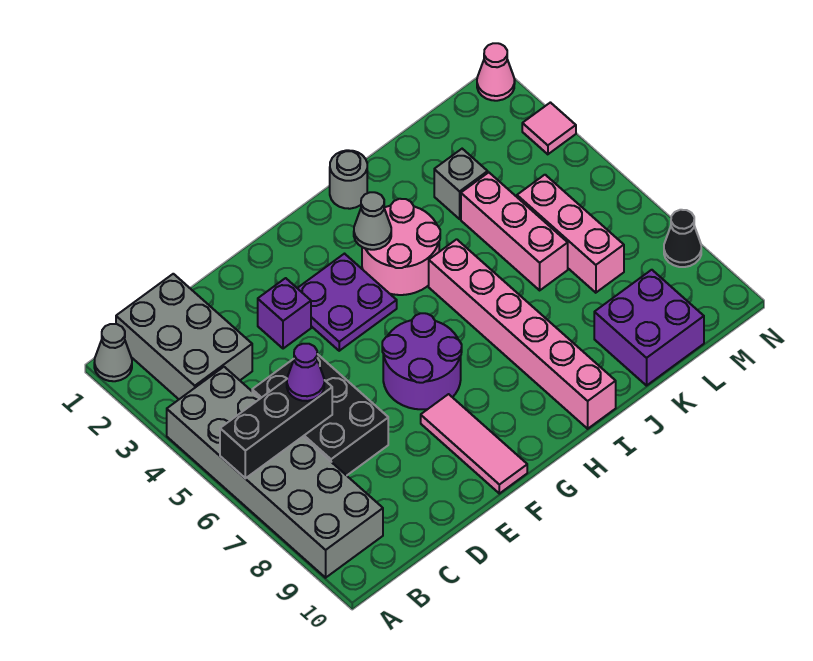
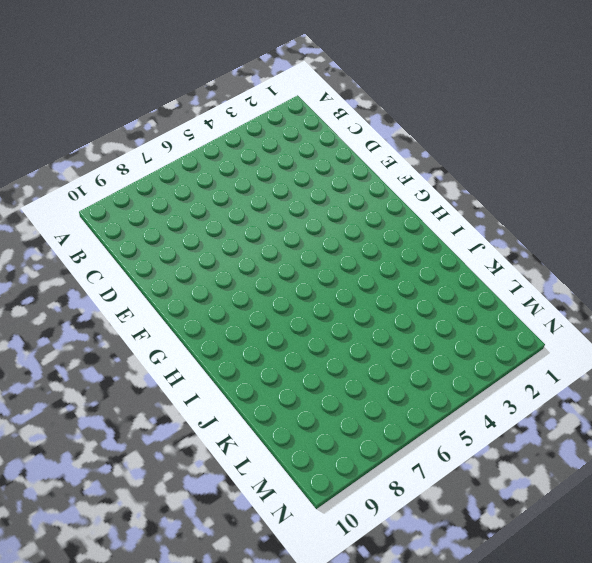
none -> grey 1x1 cone [94,324,132,381]
none -> grey 2x6 brick [167,367,383,578]
none -> grey 2x3 brick [116,274,252,399]

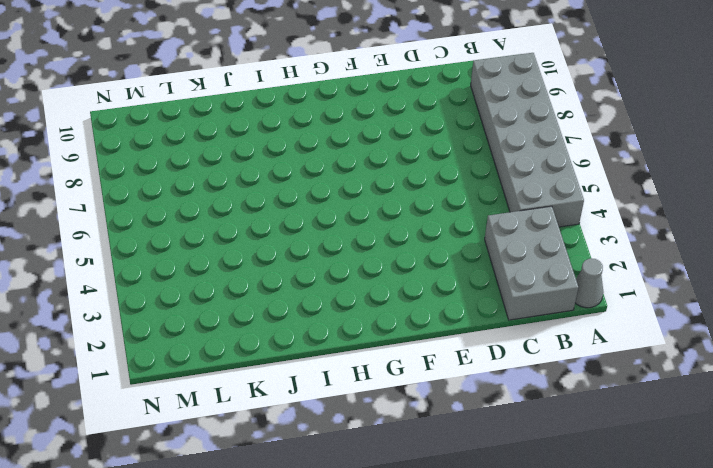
none -> black 2x3 brick [252,354,388,475]
none -> purple 1x1 brick [258,278,311,349]
none -> purple 2x2 plate [298,254,397,351]

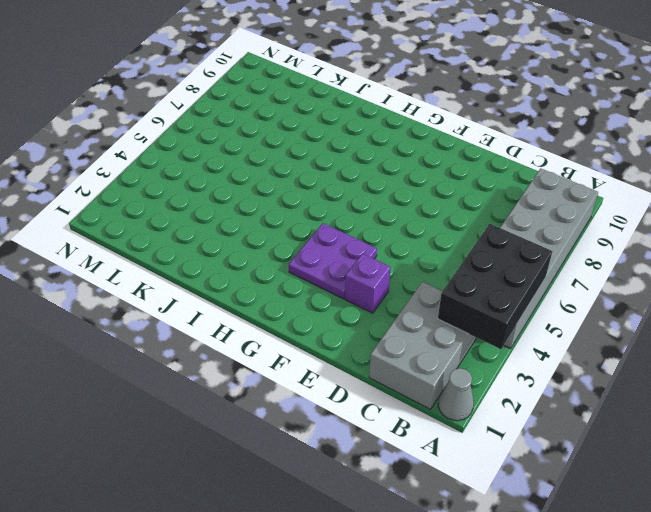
black 2x3 brick [438,224,552,349] -> black 2x3 brick moved to [252,354,388,475]
none -> purple 2x2 round brick [382,313,462,409]
none -> pink 1x3 tile [421,394,527,494]
none -> pink 2x2 round brick [362,199,440,295]

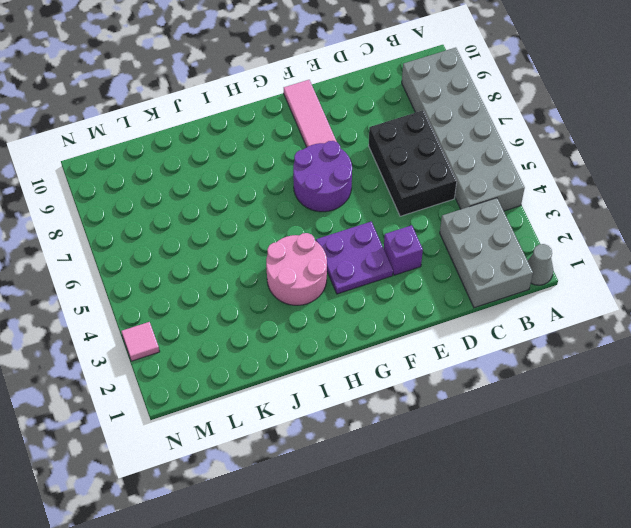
none -> grey 1x1 round brick [330,150,367,209]
none -> pink 1x6 brick [429,239,616,429]
none -> grey 1x1 brick [434,149,488,219]

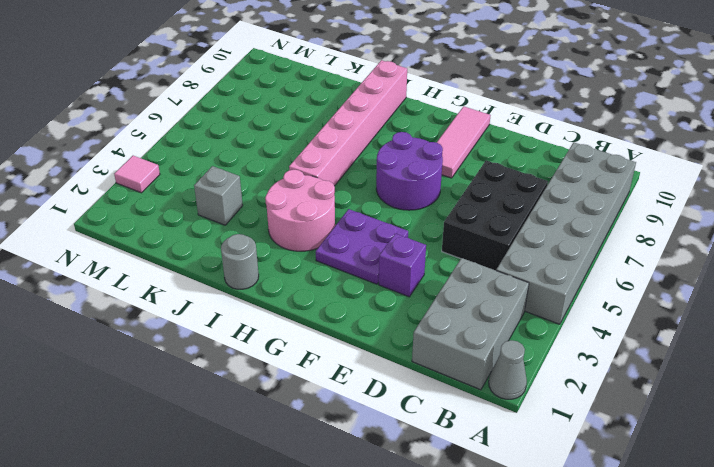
none -> pink 1x3 brick [461,172,568,290]
none -> purple 2x2 brick [594,270,704,386]
none -> pink 1x3 brick [517,175,624,293]

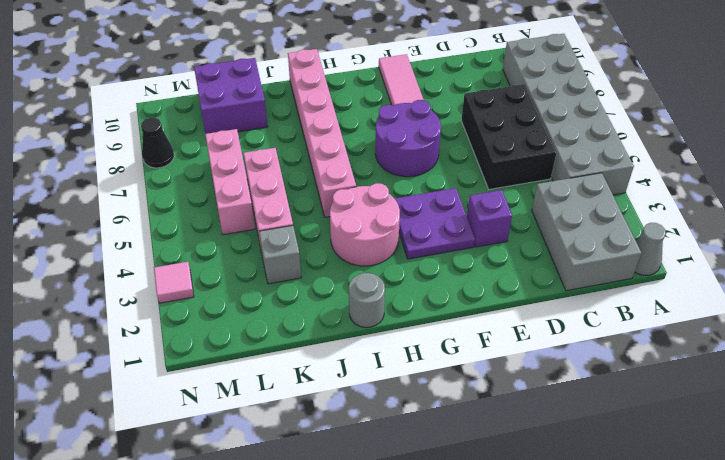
none -> pink 1x1 cone [477,43,515,101]
none -> black 1x3 brick [220,379,332,479]
none -> grey 1x1 cone [354,192,391,250]

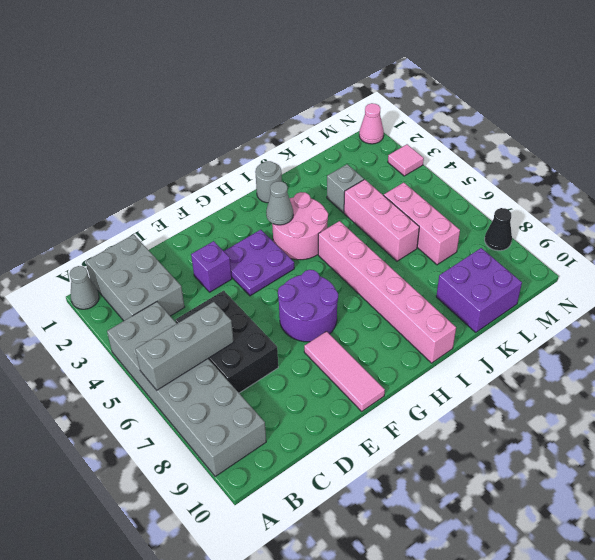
grey 1x3 brick [135,302,234,390] -> black 1x3 brick [220,379,332,479]
none -> purple 1x1 cone [287,344,324,401]

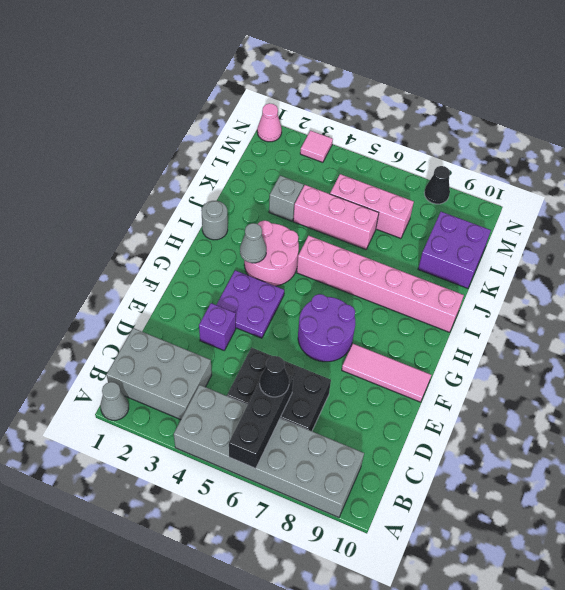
black 1x1 cone [260,356,289,397] -> purple 1x1 cone [287,344,324,401]

